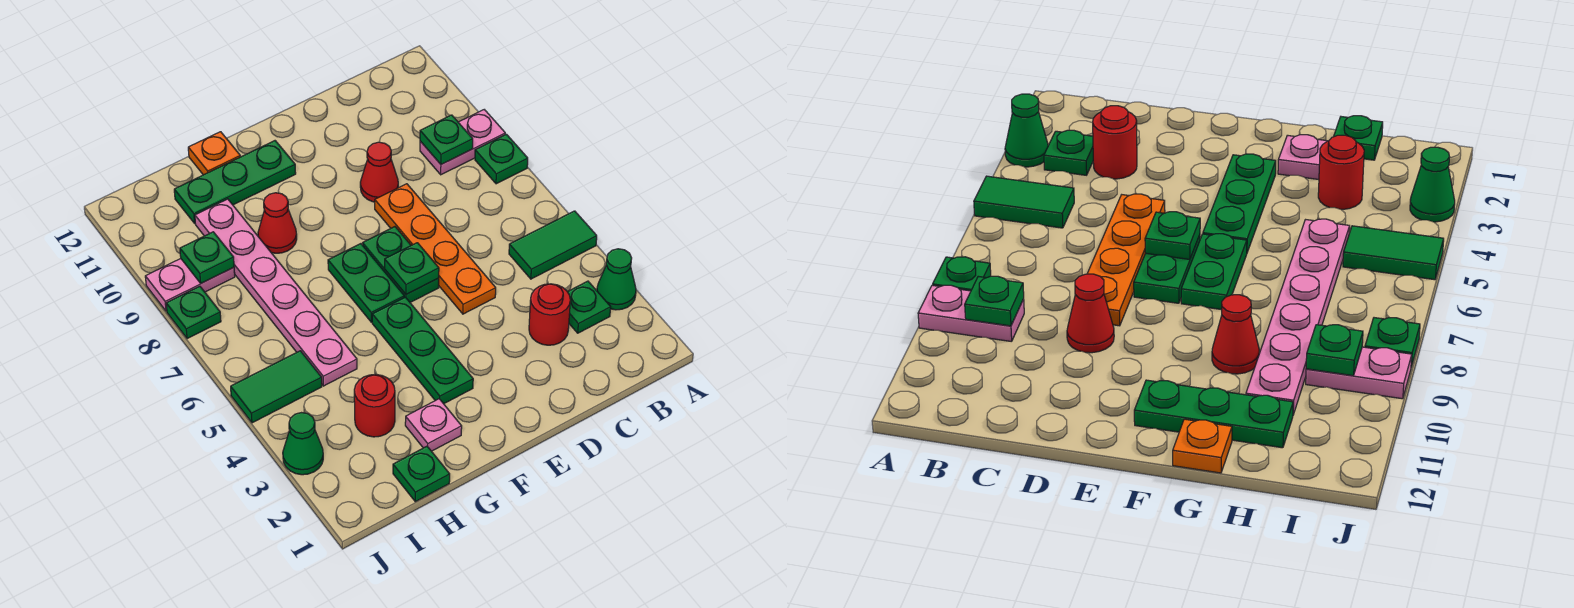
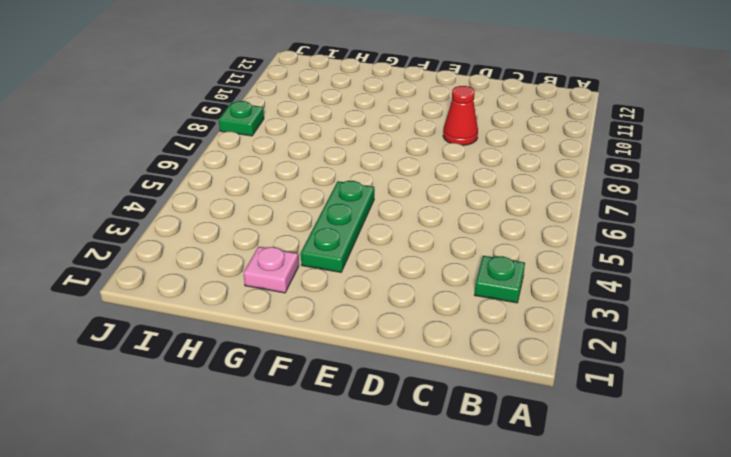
none -> green 1x1 cone [597,249,636,310]
none -> green 1x2 tile [509,211,597,279]
none -> green 1x1 plate [475,134,528,184]

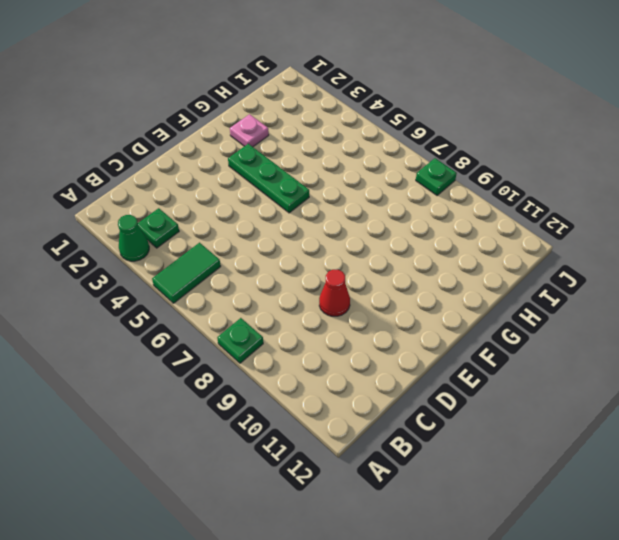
none -> pink 1x2 plate [420,110,505,175]
none -> red 1x1 round brick [529,284,570,345]
none -> orange 1x4 plate [375,184,496,314]

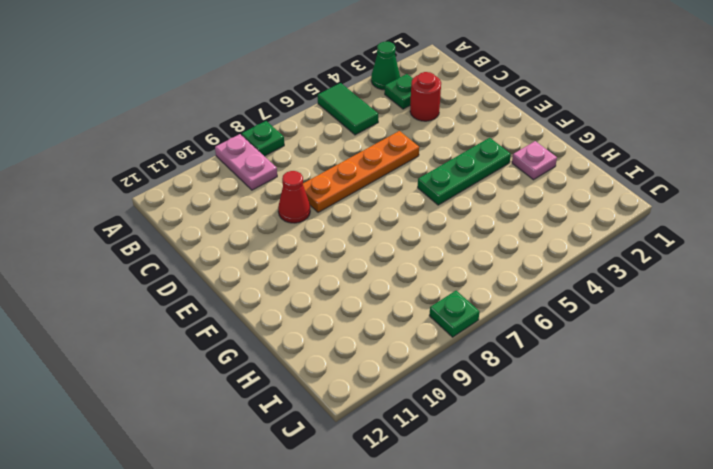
none -> green 1x2 plate [363,227,439,302]
none -> green 1x2 plate [328,244,404,322]
none -> green 1x3 plate [174,141,296,223]

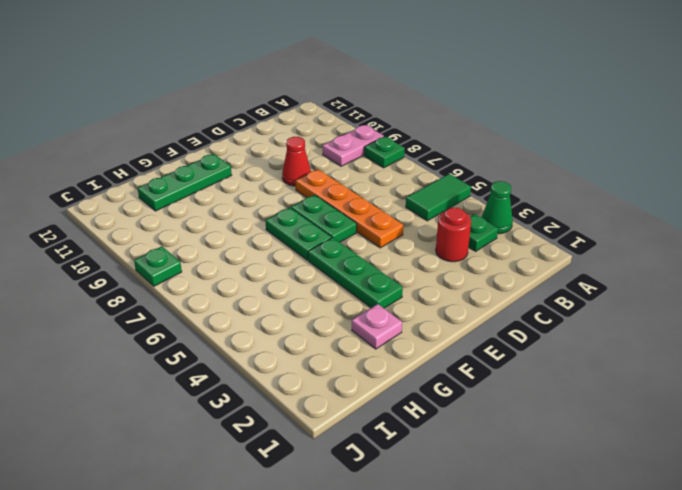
none -> red 1x1 cone [258,193,297,253]
none -> orange 1x1 plate [188,132,240,175]
none -> green 1x1 plate [393,446,450,502]

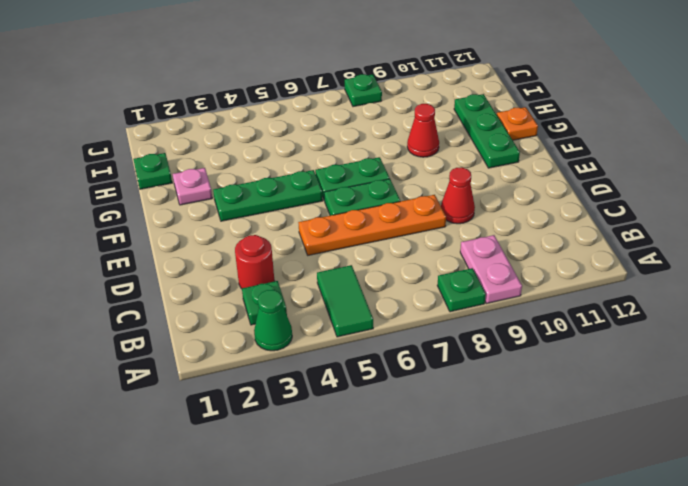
none -> red 1x1 round brick [354,374,395,437]
none -> pink 1x6 plate [195,199,357,386]
none -> green 1x2 tile [231,351,322,423]

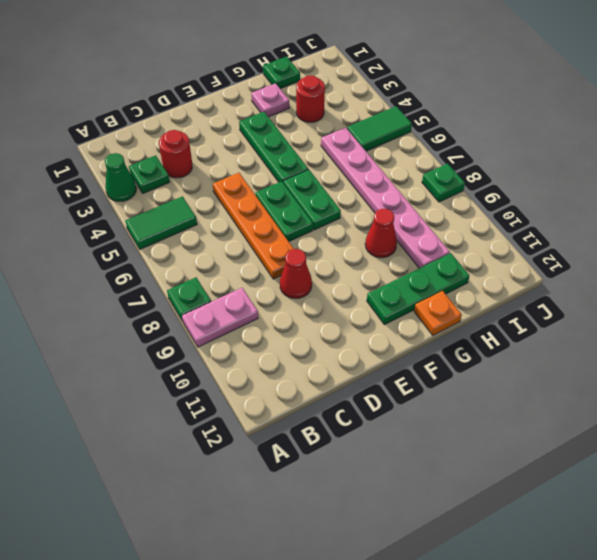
none -> pink 1x2 plate [145,259,235,311]
none -> green 1x1 cone [283,413,323,475]
none -> green 1x1 plate [420,115,473,164]

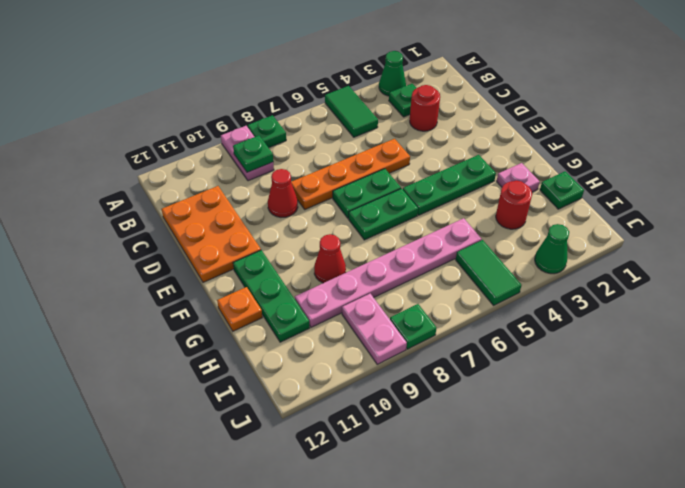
orange 2x3 plate [162,186,261,282] -> none
none -> green 1x1 plate [385,243,439,294]
none -> green 1x1 plate [180,232,234,283]

